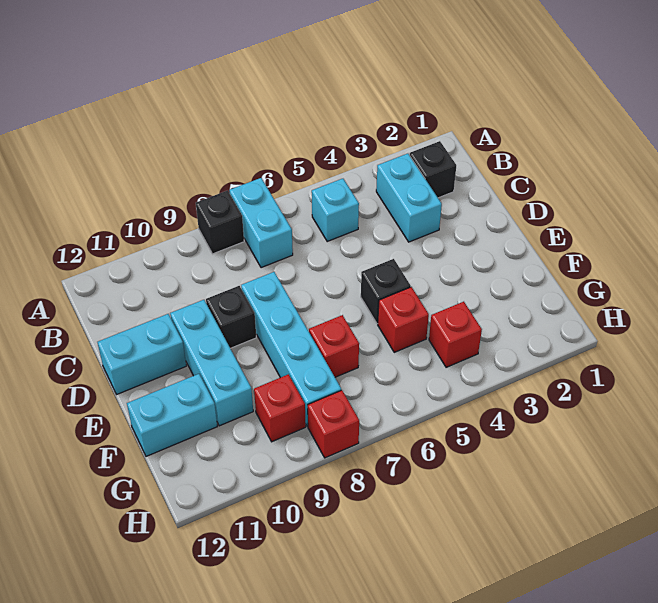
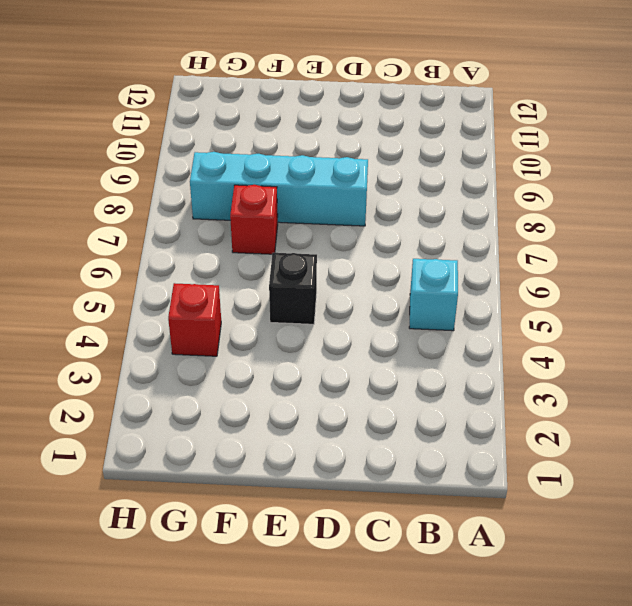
none -> cyan 1x2 brick [229,178,293,268]
none -> black 1x1 brick [196,190,244,254]
none -> black 1x1 brick [410,141,456,198]

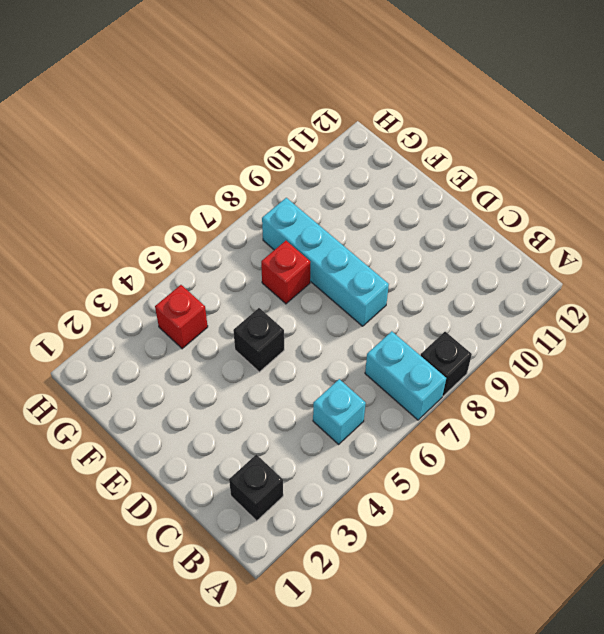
none -> cyan 1x2 brick [376,154,442,242]
none -> black 1x1 brick [206,286,256,348]
none -> cyan 1x3 brick [170,300,253,426]

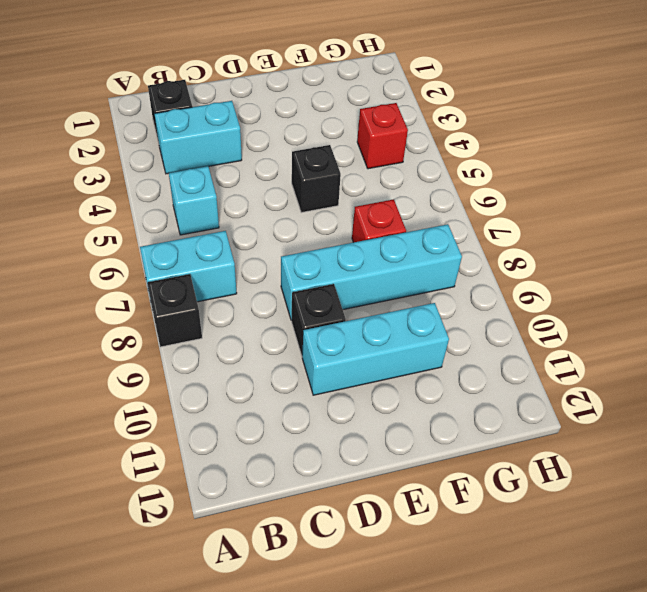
none -> cyan 1x2 brick [97,314,186,394]
none -> red 1x1 brick [378,287,429,352]
none -> cyan 1x2 brick [127,374,217,456]

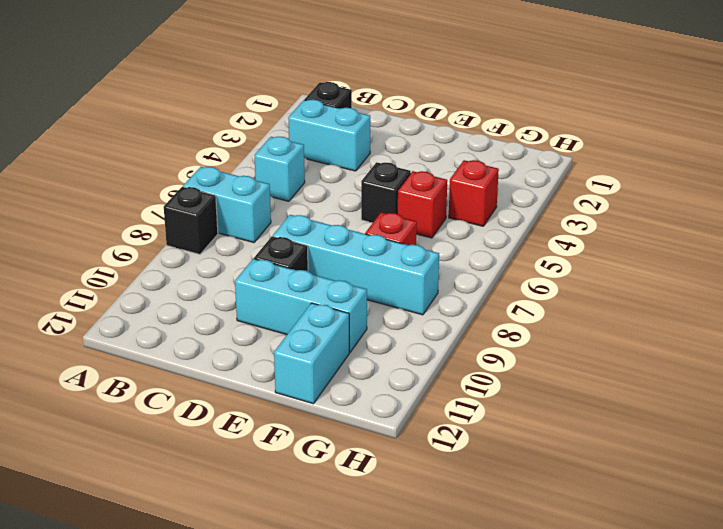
none -> cyan 1x2 brick [97,314,186,394]
none -> red 1x1 brick [254,374,306,442]
none -> red 1x1 brick [308,390,359,458]

